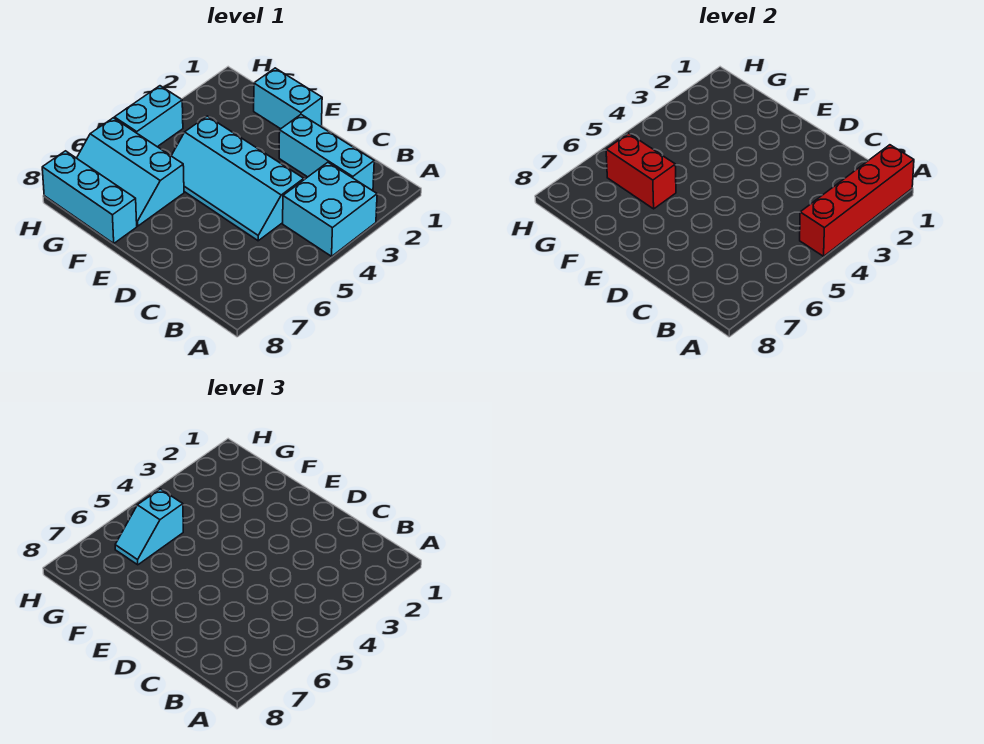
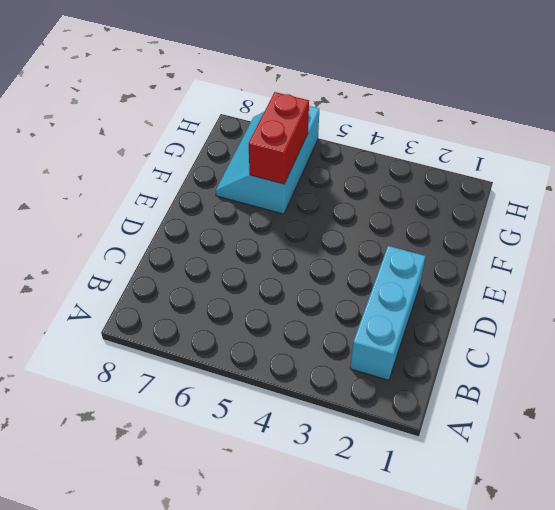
none -> cyan 2x2 brick [283,162,377,256]
none -> cyan 2x4 slope [171,116,304,241]

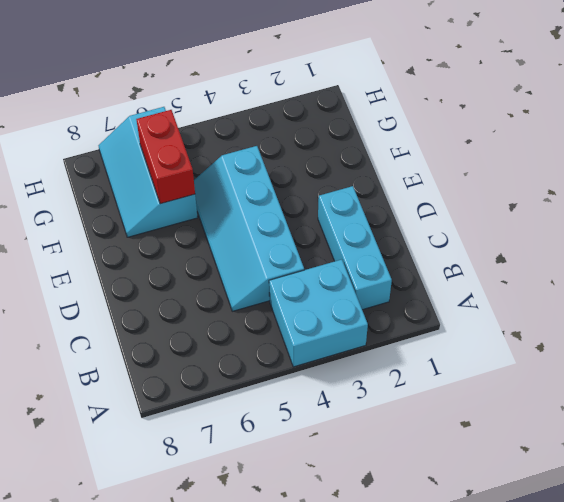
none -> cyan 1x2 brick [254,68,322,129]
none -> cyan 1x3 brick [42,151,137,243]

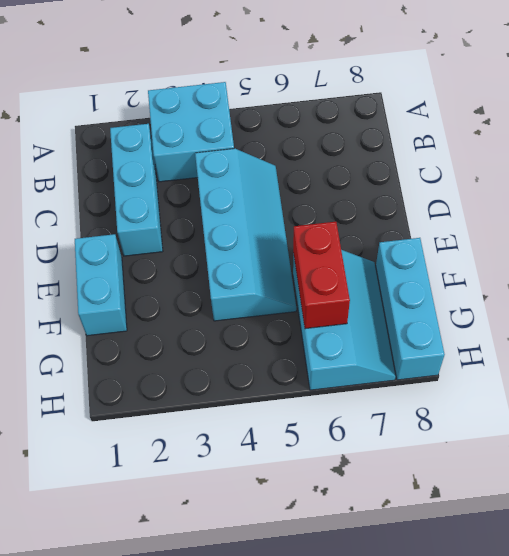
none -> cyan 1x2 brick [114,86,183,147]
none -> red 1x4 brick [800,145,914,256]

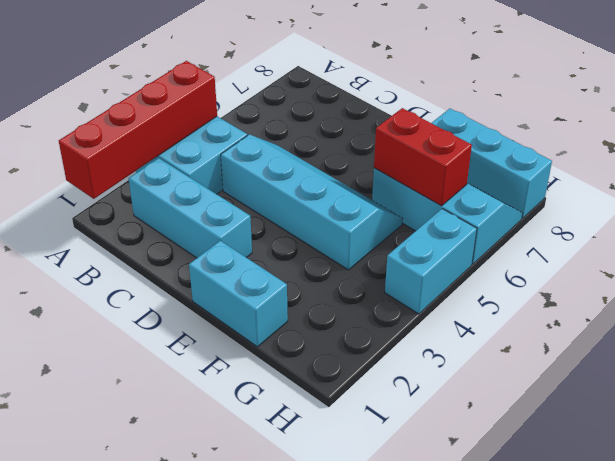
none -> cyan 1x2 slope [115,489,183,565]

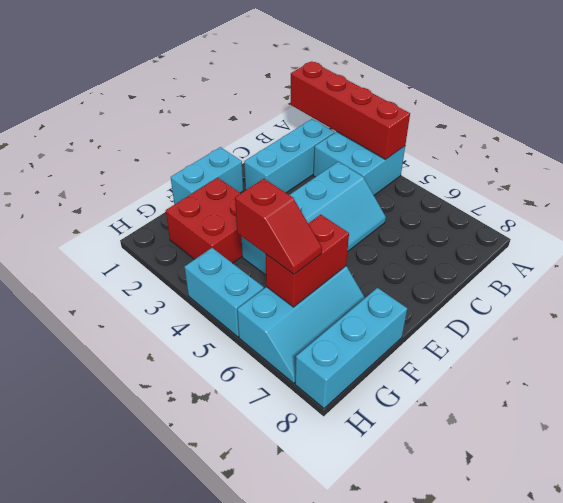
red 2x2 brick [166,178,243,263] -> none
red 1x2 slope [235,179,322,274] -> cyan 1x2 slope [115,489,183,565]

